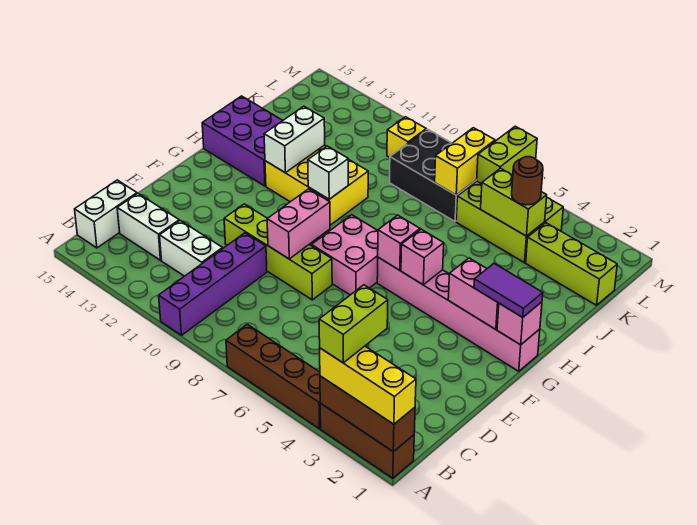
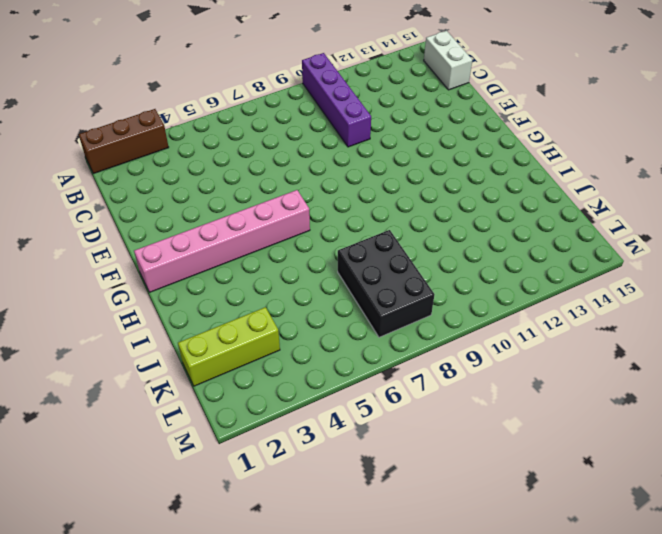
black 2x3 brick [338,230,435,337] -> black 2x3 brick turned to [389,129,477,221]
none -> brown 1x4 brick [226,324,321,429]
none -> white 1x2 brick [160,221,223,276]
none -> white 1x2 brick [117,193,179,260]
none -> lime 1x4 brick [224,204,332,300]

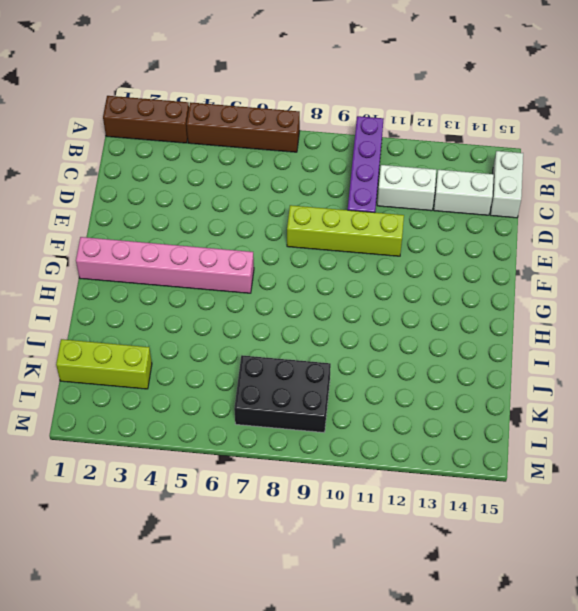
none -> pink 2x2 brick [311,215,378,295]
none -> yellow 2x3 brick [265,145,368,225]
none -> purple 2x3 brick [202,96,283,186]
none -> lime 2x3 brick [456,182,563,263]

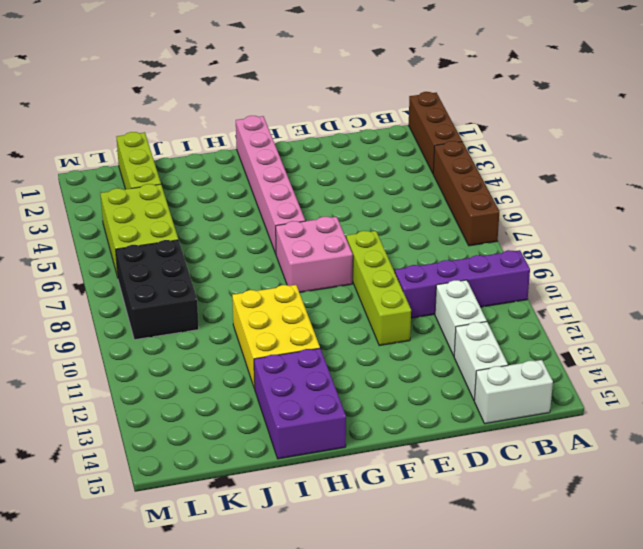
none -> yellow 1x1 brick [387,117,426,157]
none -> brown 1x3 brick [320,376,415,452]
none -> pink 1x2 brick [267,189,330,259]
none -> pink 1x1 brick [497,302,542,345]

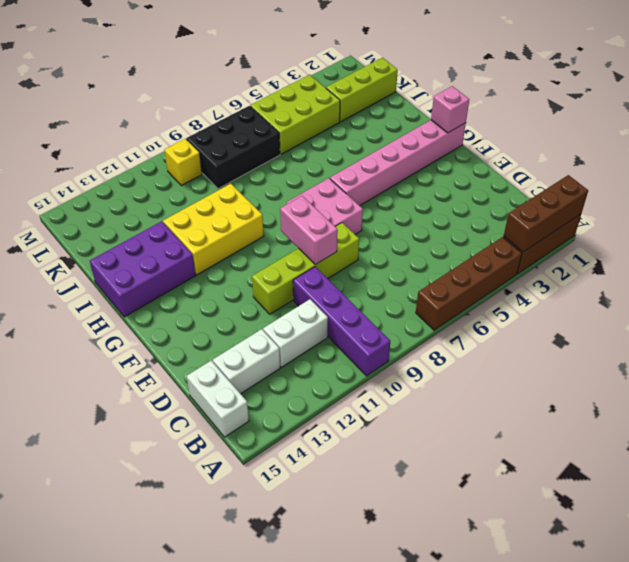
none -> pink 1x2 brick [448,258,499,329]
none -> pink 1x1 brick [401,229,444,285]
none -> pink 1x1 brick [378,215,420,270]
none -> white 1x1 brick [308,146,348,199]

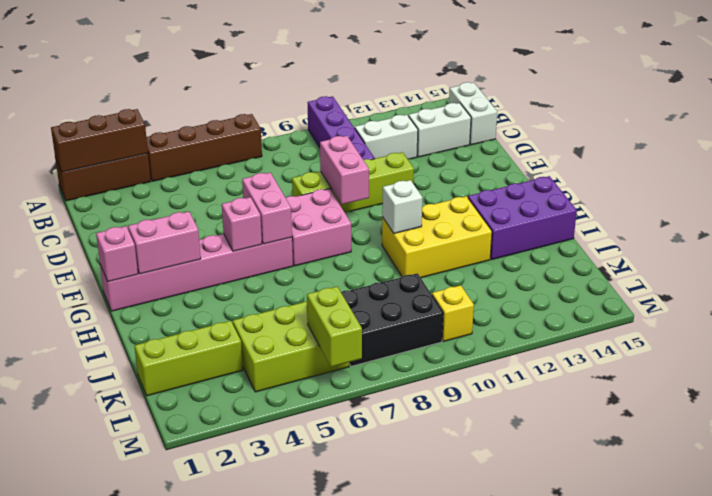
pink 1x2 brick [242,172,292,244] -> pink 1x1 brick [378,215,420,270]
none -> white 1x2 brick [264,106,325,173]
none -> lime 1x2 brick [481,168,547,236]
none -> yellow 1x2 brick [435,128,495,195]
none -> yellow 1x3 brick [320,346,416,424]

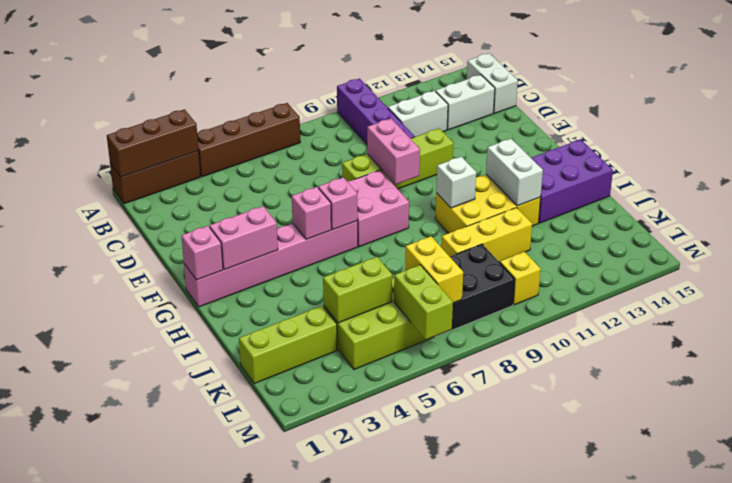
yellow 1x3 brick [441,208,532,262] -> yellow 1x3 brick moved to [320,346,416,424]
none -> purple 1x2 tile [474,264,543,317]
none -> brown 1x1 round brick [512,157,543,205]
none -> lime 1x2 brick [319,285,388,363]

